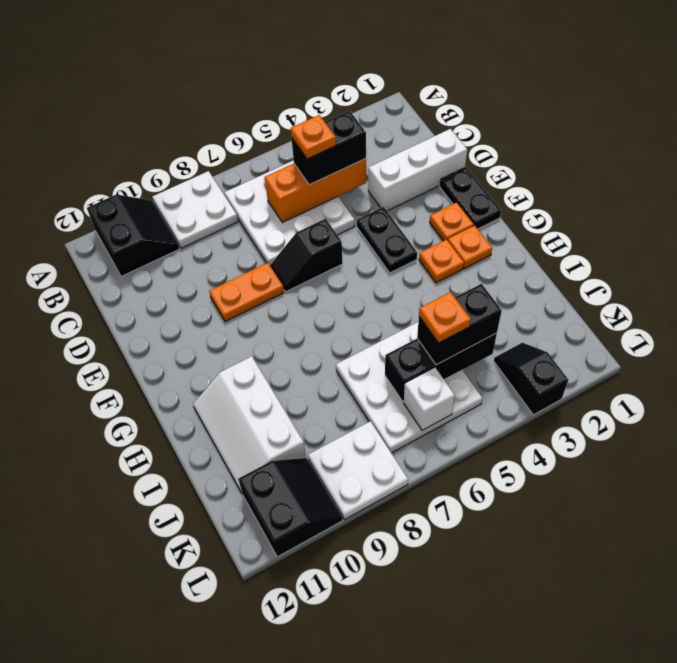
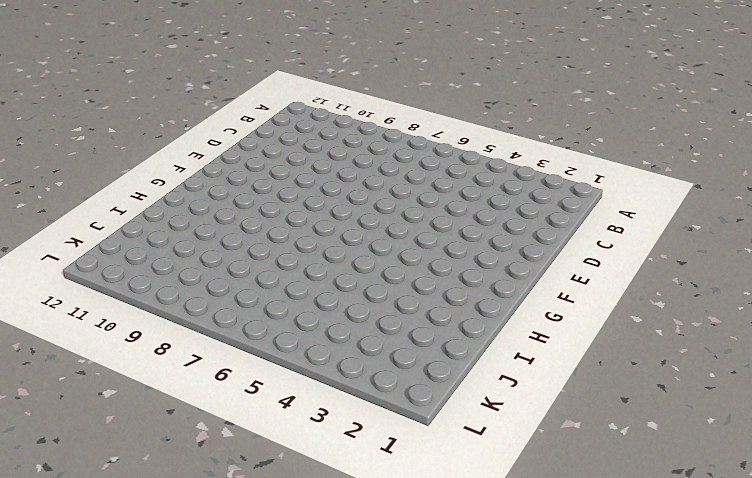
none -> white 2x2 plate [153,171,238,248]
none -> black 2x2 slope [87,195,180,276]
none -> white 3x3 plate [224,160,355,265]

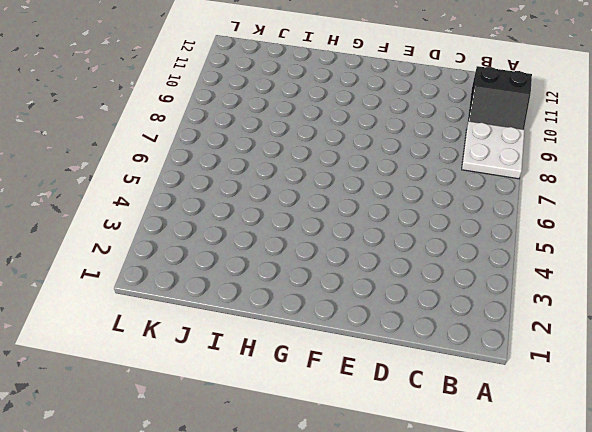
none -> white 3x3 plate [224,160,355,265]
none -> white 1x3 brick [368,129,467,211]
none -> black 1x2 plate [440,167,501,229]

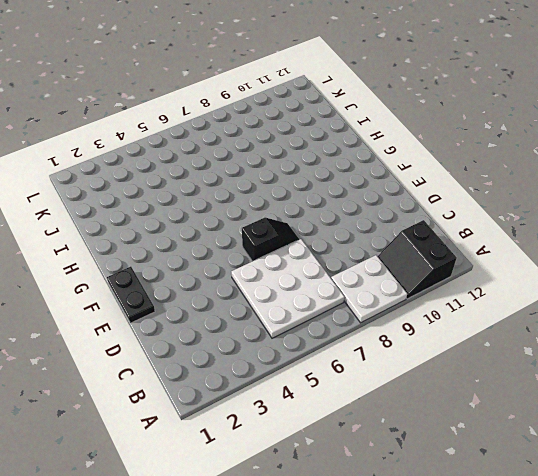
none -> white 1x3 brick [368,129,467,211]
none -> black 1x2 plate [357,207,417,273]
none -> orange 1x2 plate [209,263,284,322]

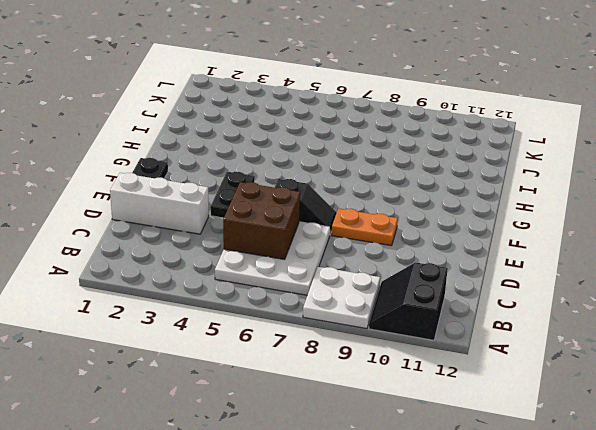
brown 2x2 brick [223,182,300,259] -> orange 1x3 brick [265,159,366,223]
none -> orange 1x1 plate [430,203,474,241]
none -> orange 1x1 plate [448,226,492,268]
none -> orange 1x1 plate [419,240,464,283]

